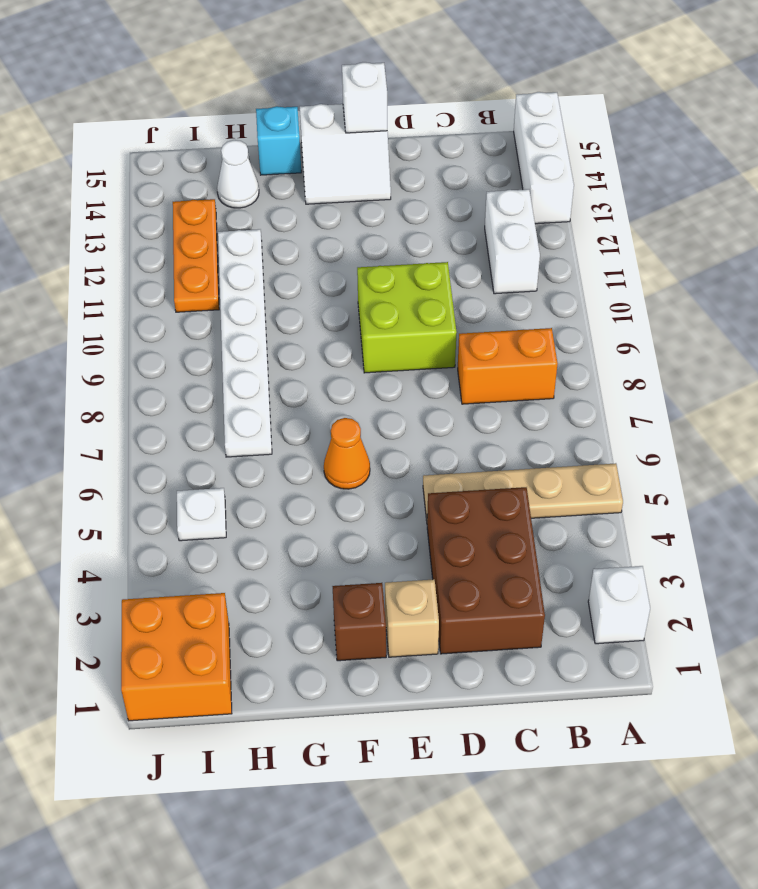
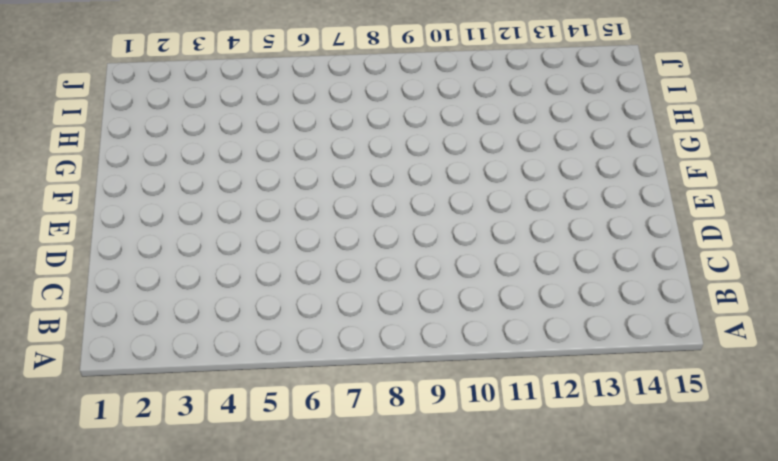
none -> white 1x1 brick [588,566,650,644]
none -> tan 1x4 plate [423,463,623,521]
none -> white 1x3 brick [514,92,574,224]

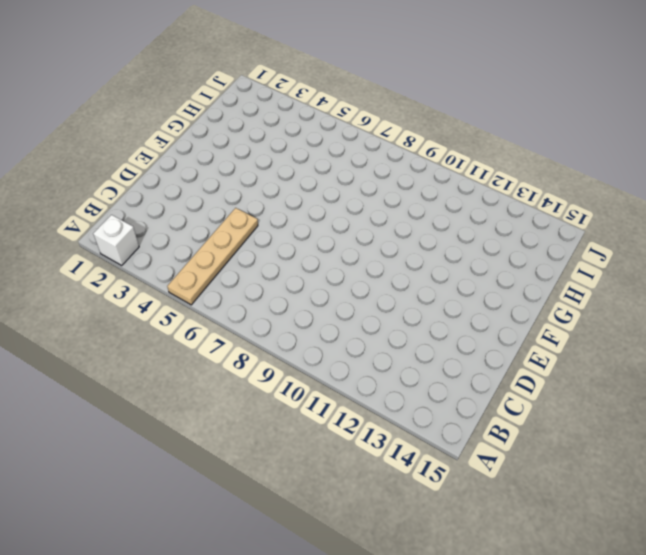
none -> white 1x3 brick [514,92,574,224]
none -> orange 1x2 brick [458,328,558,404]
none -> white 1x2 brick [485,189,540,294]

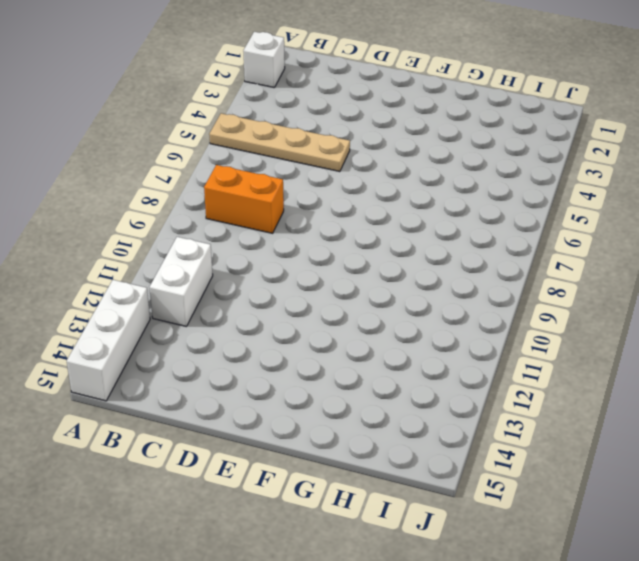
none -> brown 2x3 brick [427,487,545,654]
none -> lime 2x2 brick [357,262,457,373]
none -> tan 1x1 brick [385,579,439,657]

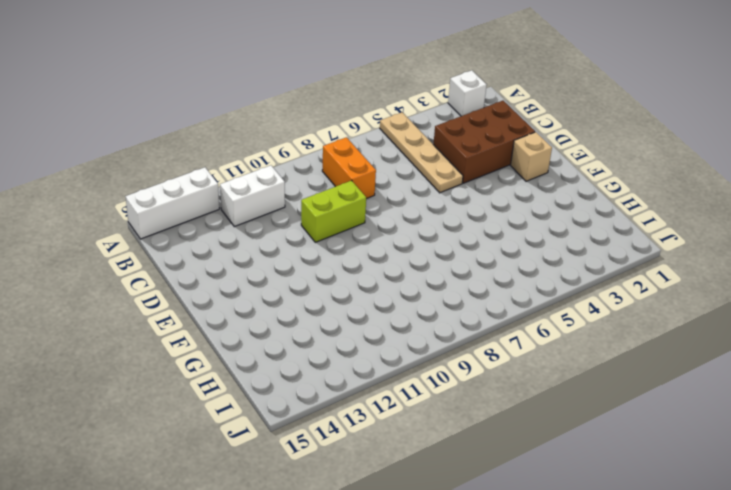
lime 1x2 brick [301,181,366,242] -> lime 2x2 brick [357,262,457,373]
none -> white 2x2 slope [300,104,391,204]
none -> brown 1x1 brick [332,583,386,661]
none -> orange 1x1 cone [324,418,370,489]

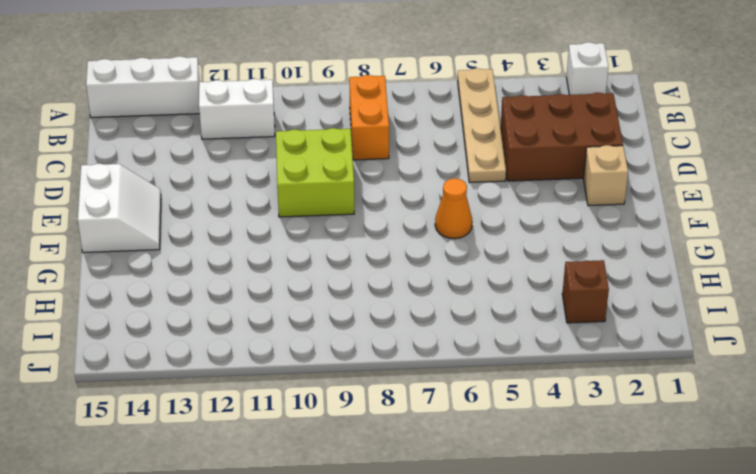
brown 1x1 brick [562,260,609,323] -> brown 1x1 brick moved to [332,583,386,661]
none -> cyan 1x1 brick [256,106,301,175]
none -> white 1x6 plate [218,229,272,457]
none -> white 1x1 cone [217,140,259,208]

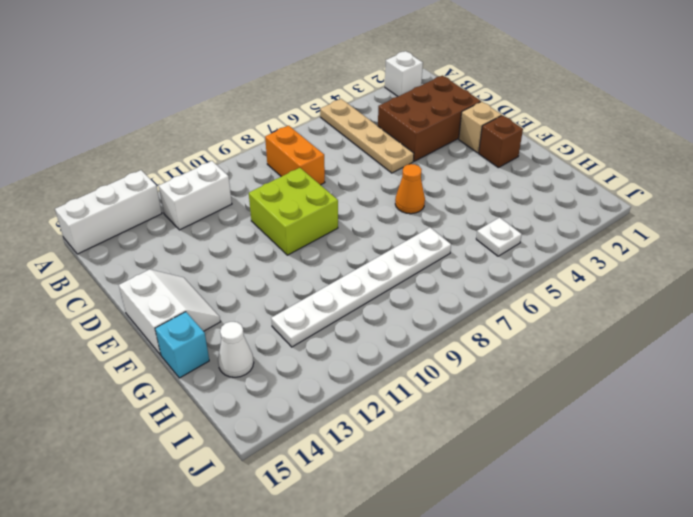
none -> orange 2x2 brick [121,593,232,721]
none -> orange 1x3 plate [173,199,219,312]
none -> white 1x1 brick [342,62,387,133]

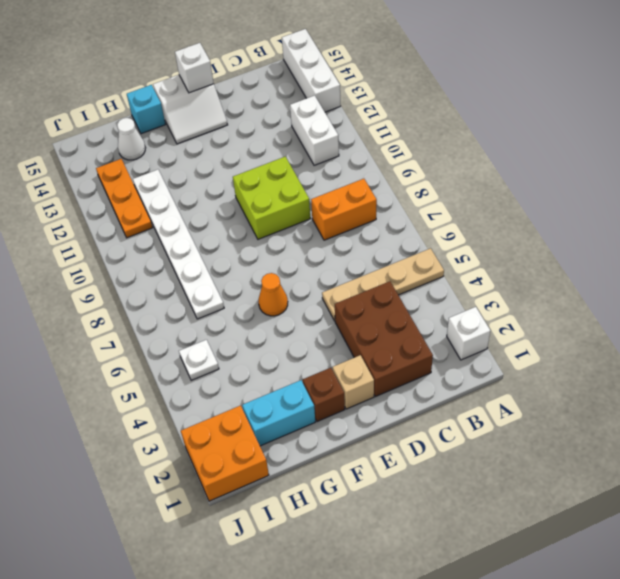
cyan 1x2 brick [242,380,315,446] -> none

